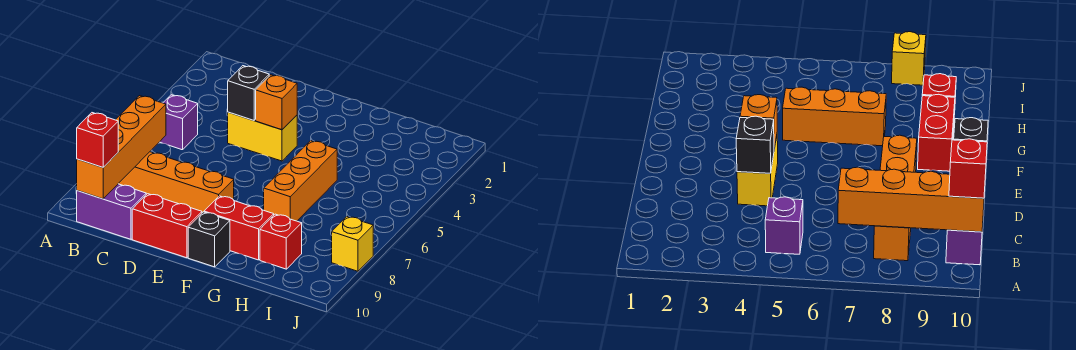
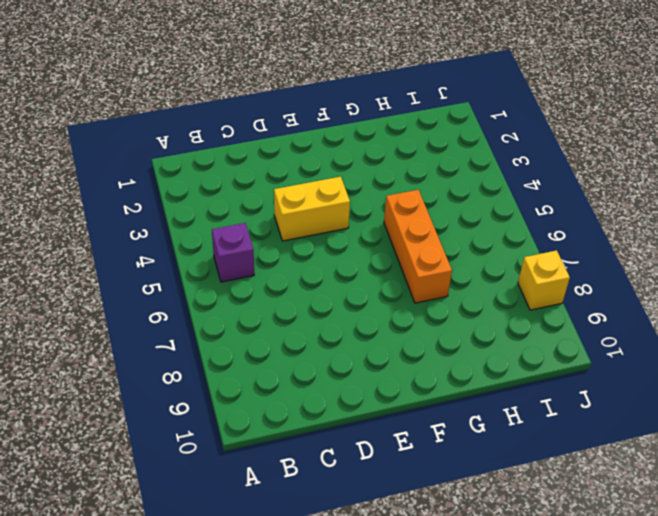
none -> orange 1x4 brick [118,152,234,213]
none -> purple 1x2 brick [77,184,146,239]
none -> red 1x2 brick [132,194,202,258]

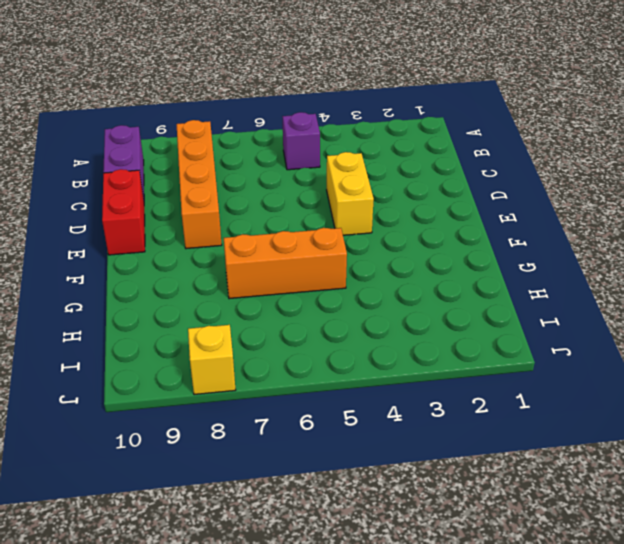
none -> red 1x2 brick [204,196,274,260]
none -> black 1x1 brick [188,212,230,267]
none -> red 1x1 brick [260,214,302,269]

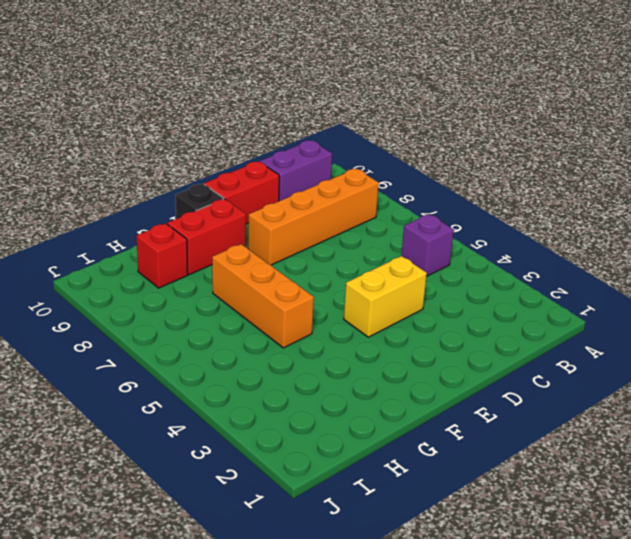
none -> yellow 1x1 brick [332,217,373,271]
none -> orange 1x4 brick [77,96,166,199]
none -> black 1x1 brick [228,66,269,121]

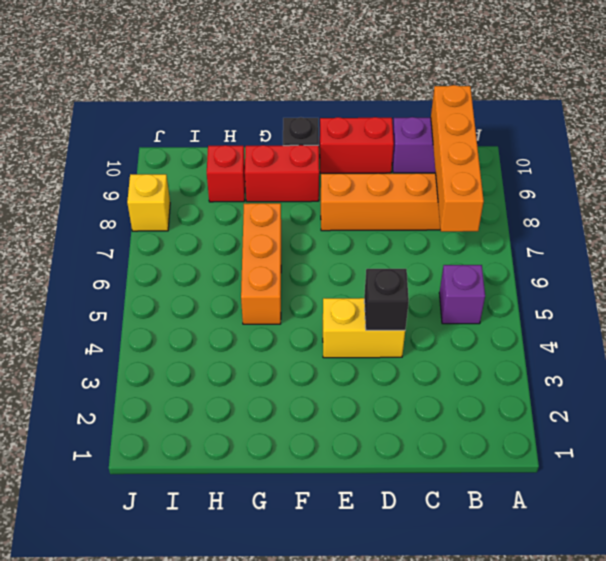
none -> orange 1x1 brick [256,75,297,130]
none -> red 1x1 brick [77,113,118,167]

